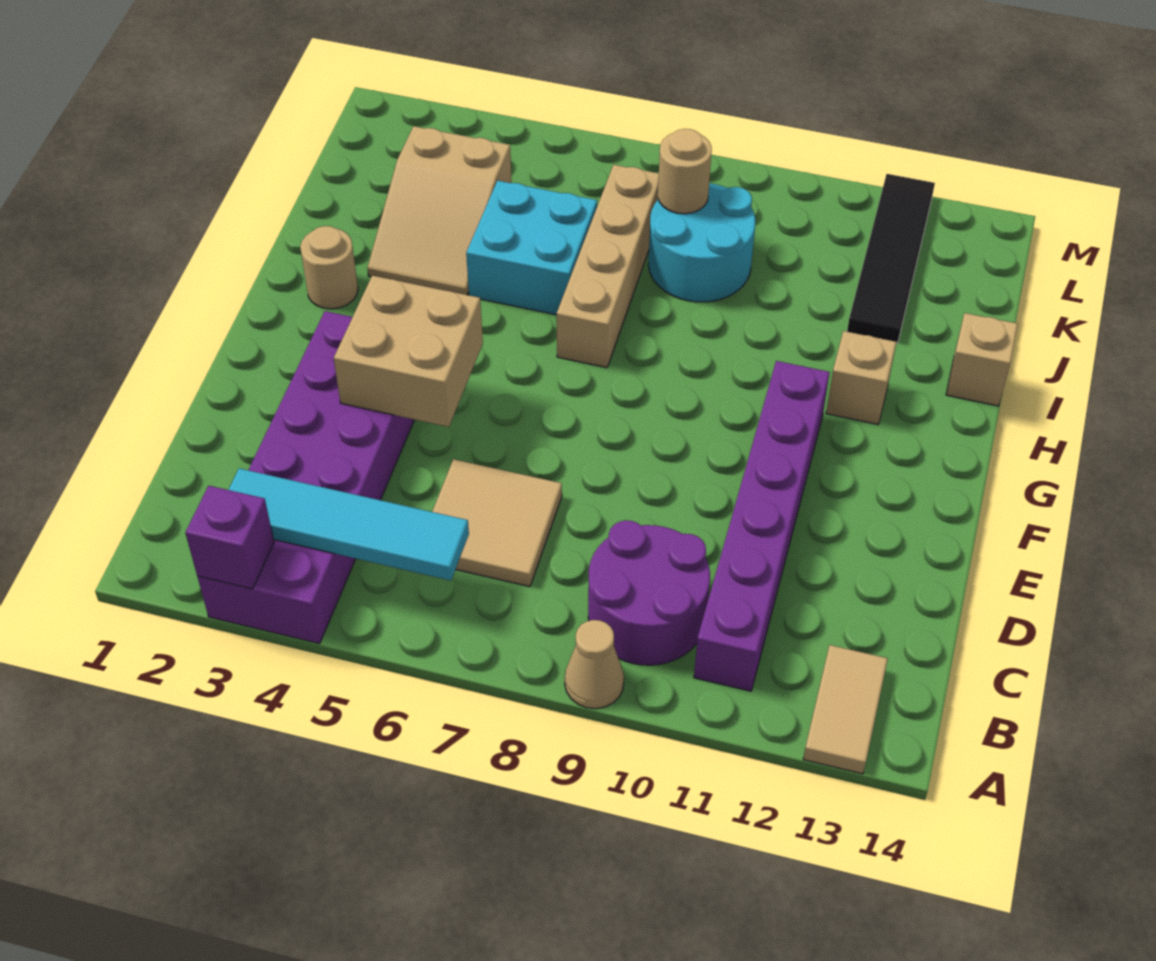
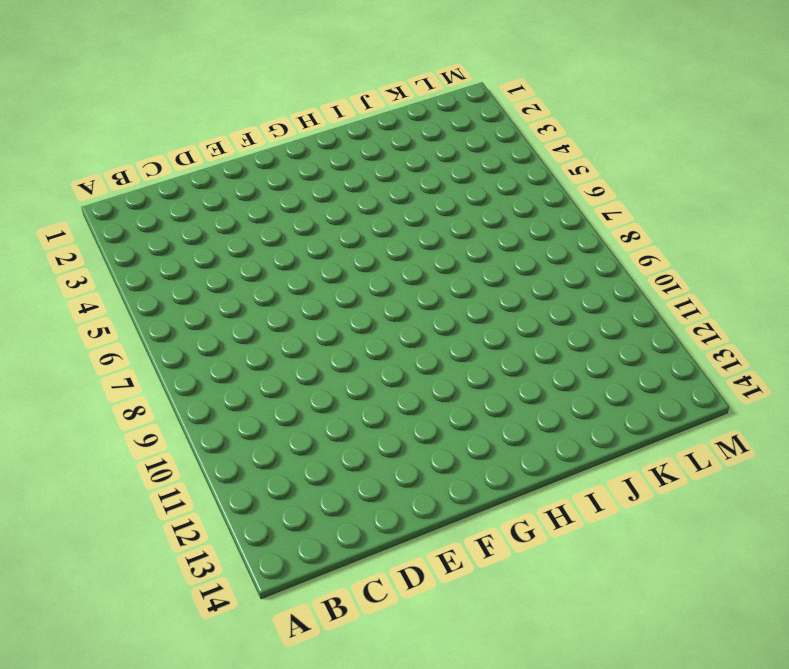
none -> purple 2x6 brick [197,311,414,644]
none -> tan 1x1 cone [565,620,624,709]
none -> tan 1x2 tile [803,645,888,774]

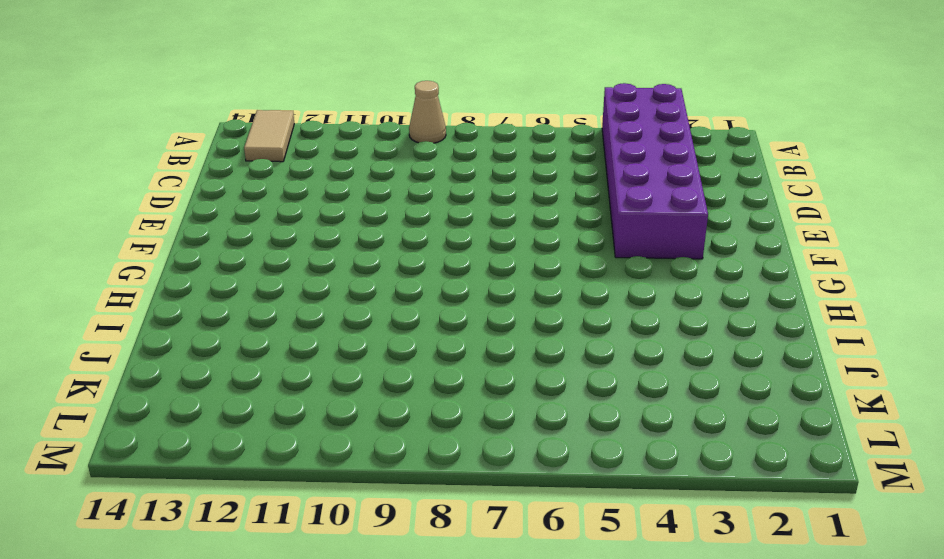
none -> purple 2x2 round brick [588,520,710,665]
none -> purple 1x6 brick [694,361,830,691]
none -> tan 2x2 tile [432,459,562,587]

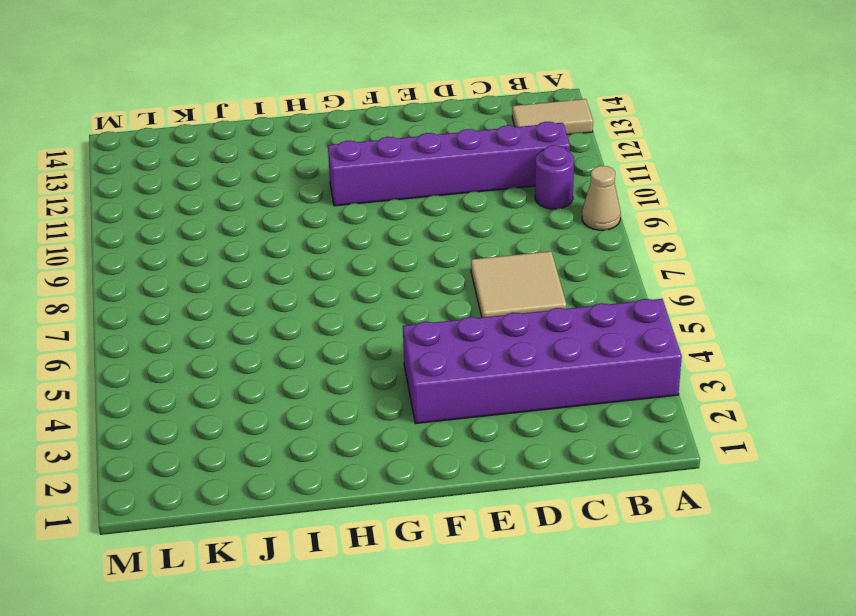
purple 1x1 round brick [535,145,574,209] -> purple 2x2 round brick [588,520,710,665]
none -> tan 1x1 round brick [300,226,358,309]
none -> tan 1x4 brick [557,165,659,368]
none -> tan 1x1 brick [826,331,896,424]

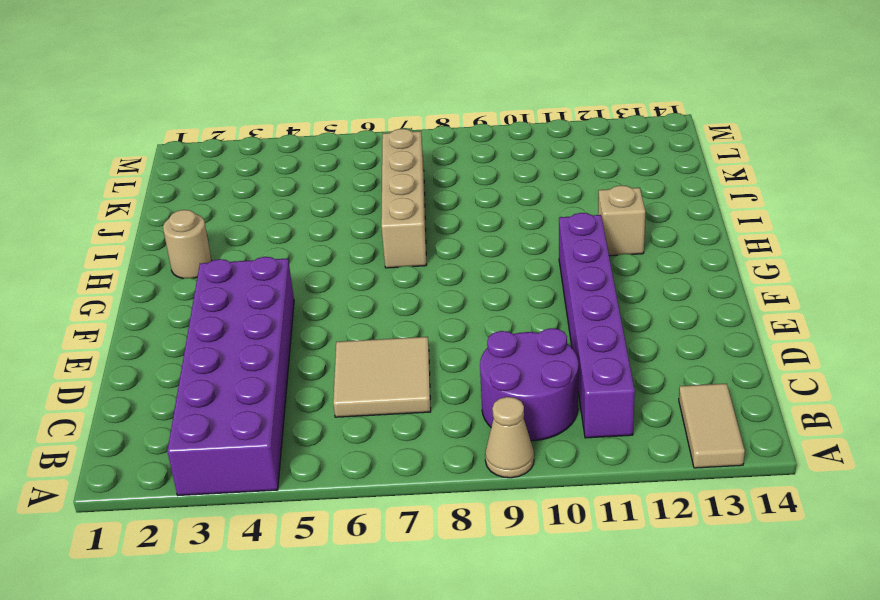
none -> tan 2x3 slope [367,126,512,295]
none -> cyan 2x2 brick [466,181,597,315]
none -> tan 1x1 brick [946,313,1018,406]

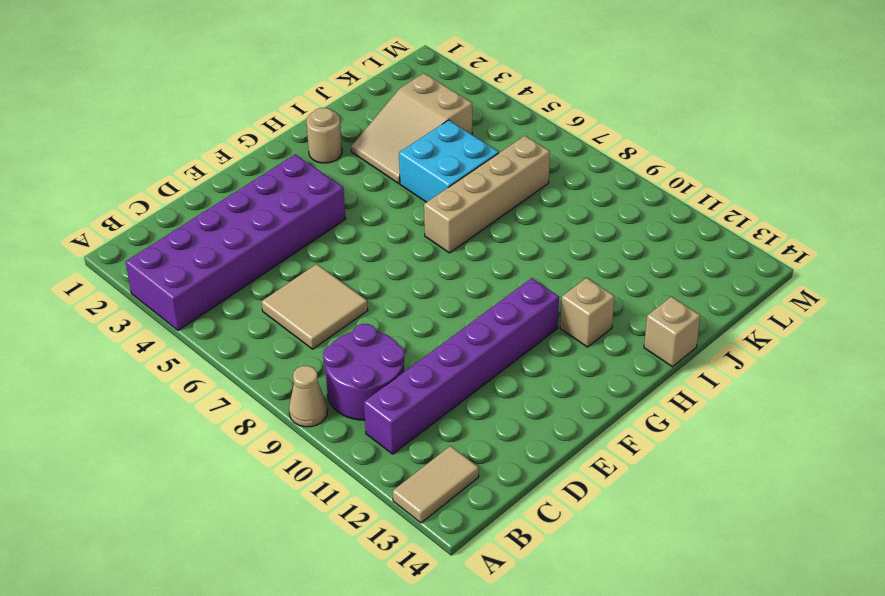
none -> cyan 2x2 round brick [648,183,755,302]
none -> black 1x4 tile [847,174,935,343]
none -> purple 1x1 brick [185,486,274,589]

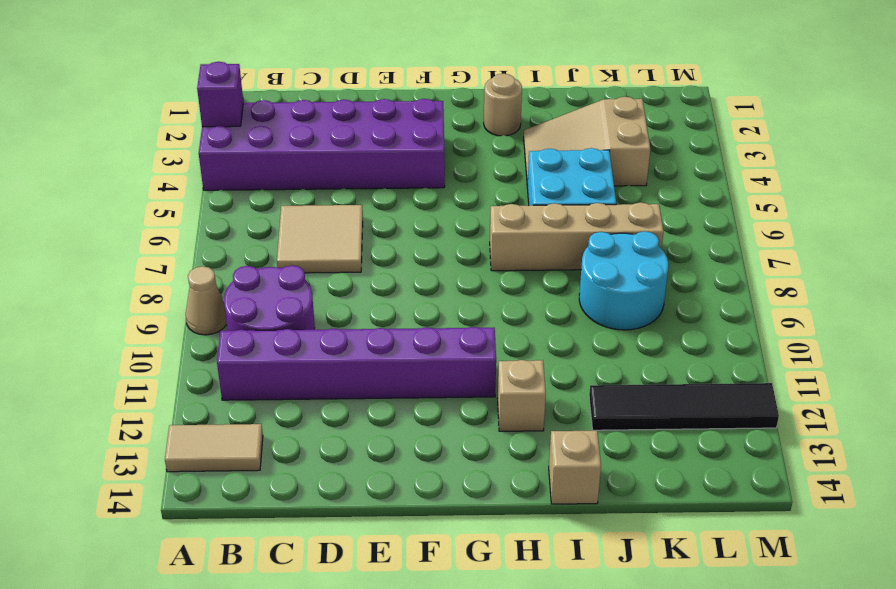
none -> cyan 1x4 tile [228,468,469,580]
none -> tan 2x2 brick [334,276,483,427]
none -> tan 1x1 round brick [658,129,712,214]

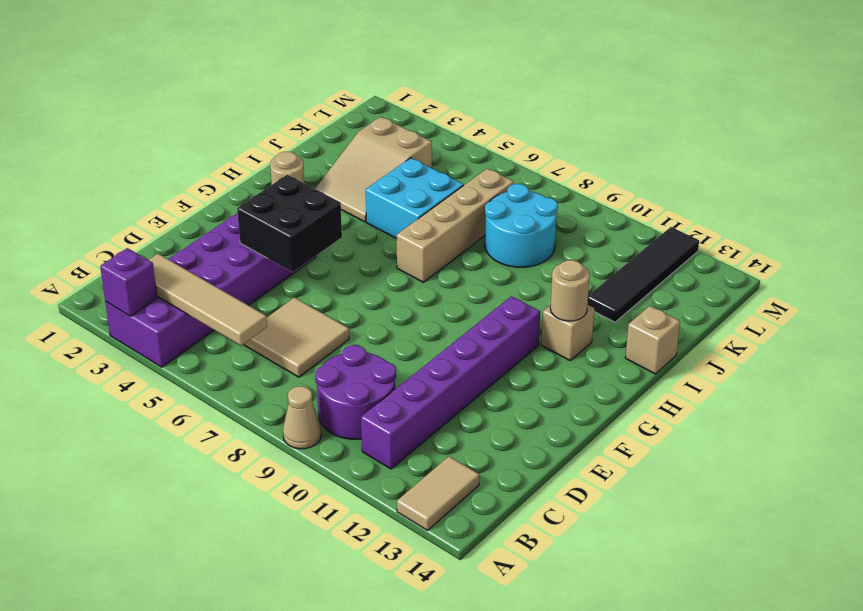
tan 1x4 tile [149,254,267,346] -> cyan 1x4 tile [228,468,469,580]
black 2x2 brick [237,175,342,272] -> tan 2x2 brick [334,276,483,427]
tan 1x1 round brick [550,260,589,321] -> tan 1x1 round brick moved to [658,129,712,214]

